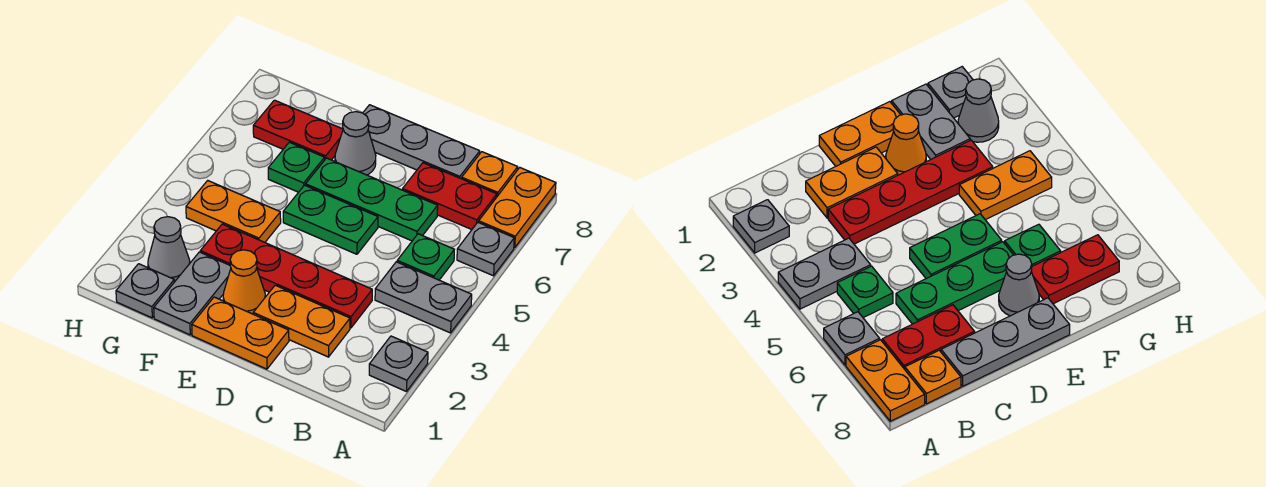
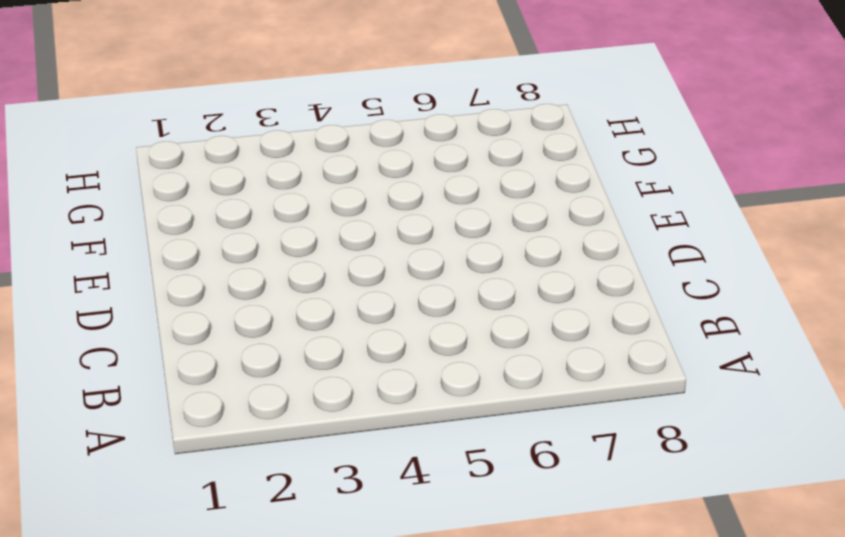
none -> grey 1x1 plate [369,336,428,392]
none -> grey 1x2 plate [375,262,472,333]
none -> grey 1x1 plate [457,222,514,276]

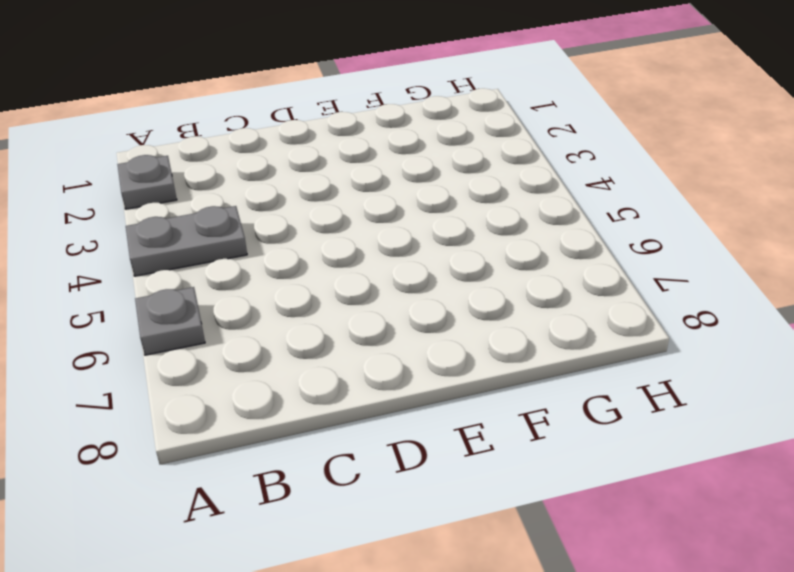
none -> orange 1x2 plate [479,168,556,248]
none -> green 1x1 plate [397,234,454,280]
none -> red 1x2 plate [403,163,497,229]

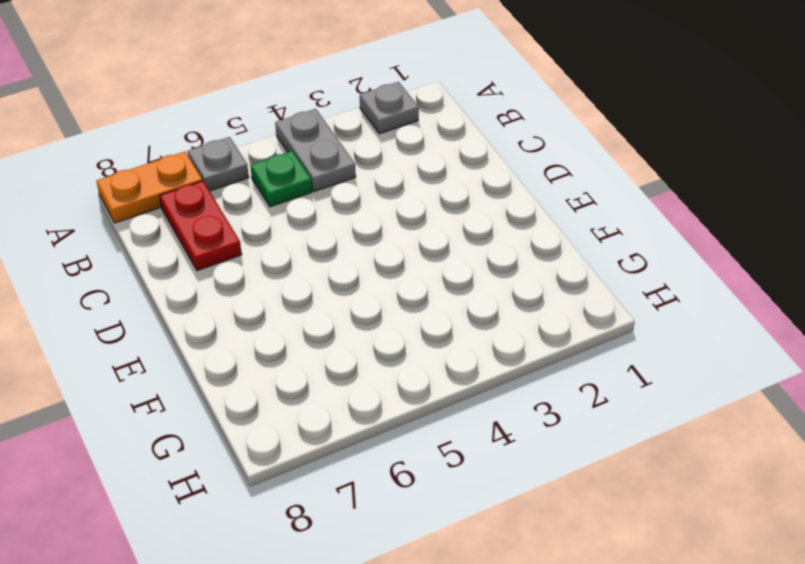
none -> orange 1x1 plate [462,152,518,196]
none -> orange 1x2 plate [253,285,350,357]
none -> red 1x4 plate [200,224,372,328]

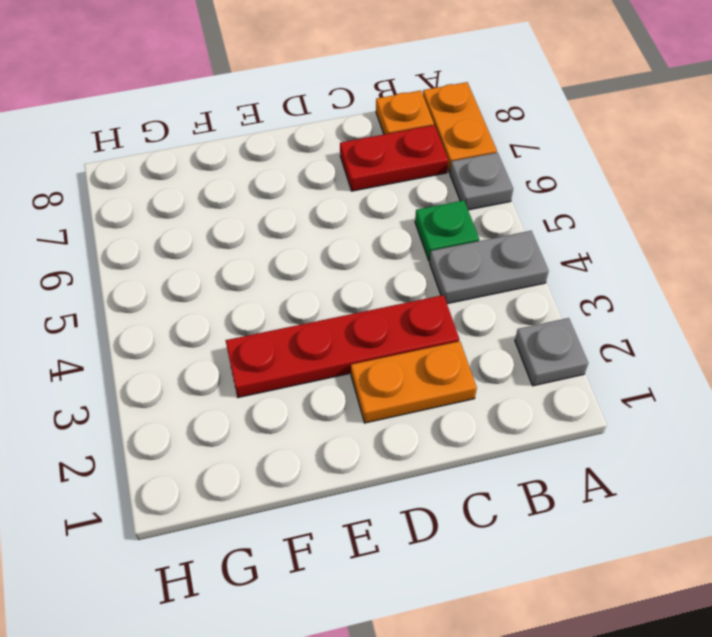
none -> green 1x3 plate [305,158,438,241]
none -> grey 1x3 plate [363,105,480,179]
none -> orange 1x2 plate [192,297,289,369]

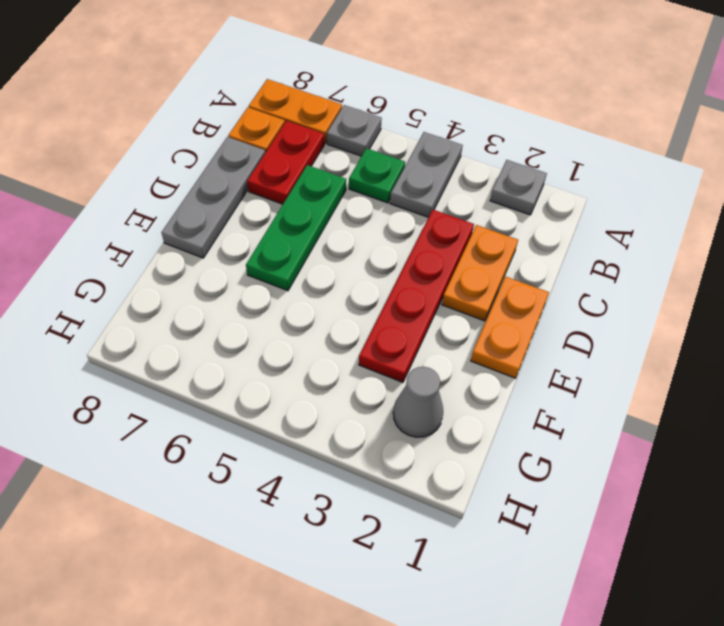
none -> green 1x2 plate [283,185,378,254]
none -> orange 1x1 cone [223,250,265,314]
none -> grey 1x1 cone [335,112,376,175]

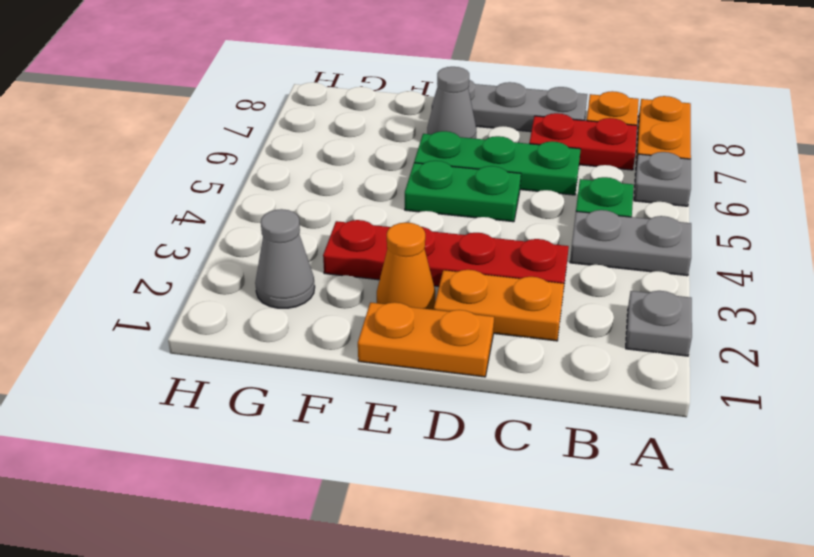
none -> grey 1x2 plate [154,252,231,335]
none -> orange 1x2 plate [186,181,281,242]
none -> green 1x1 plate [268,142,325,192]

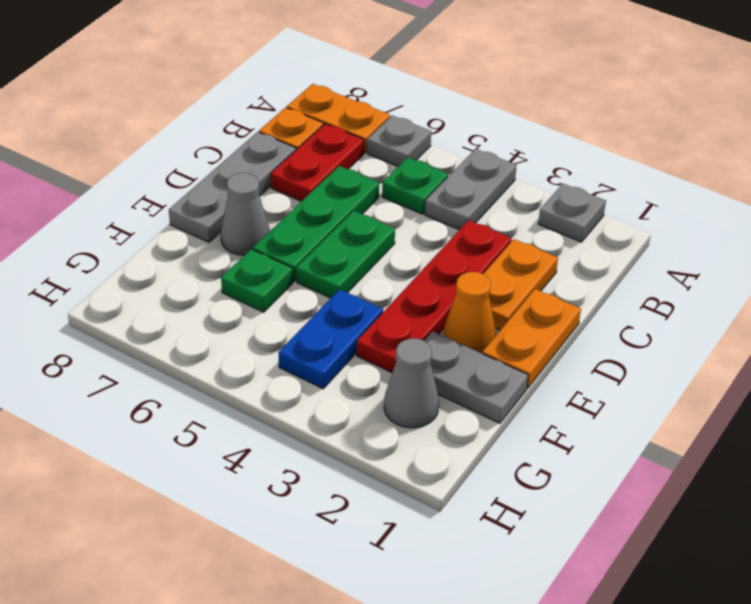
blue 1x2 plate [278,289,383,389] -> orange 1x2 plate [186,181,281,242]
none -> red 1x2 plate [253,100,343,160]
none -> grey 1x1 plate [116,264,174,318]

